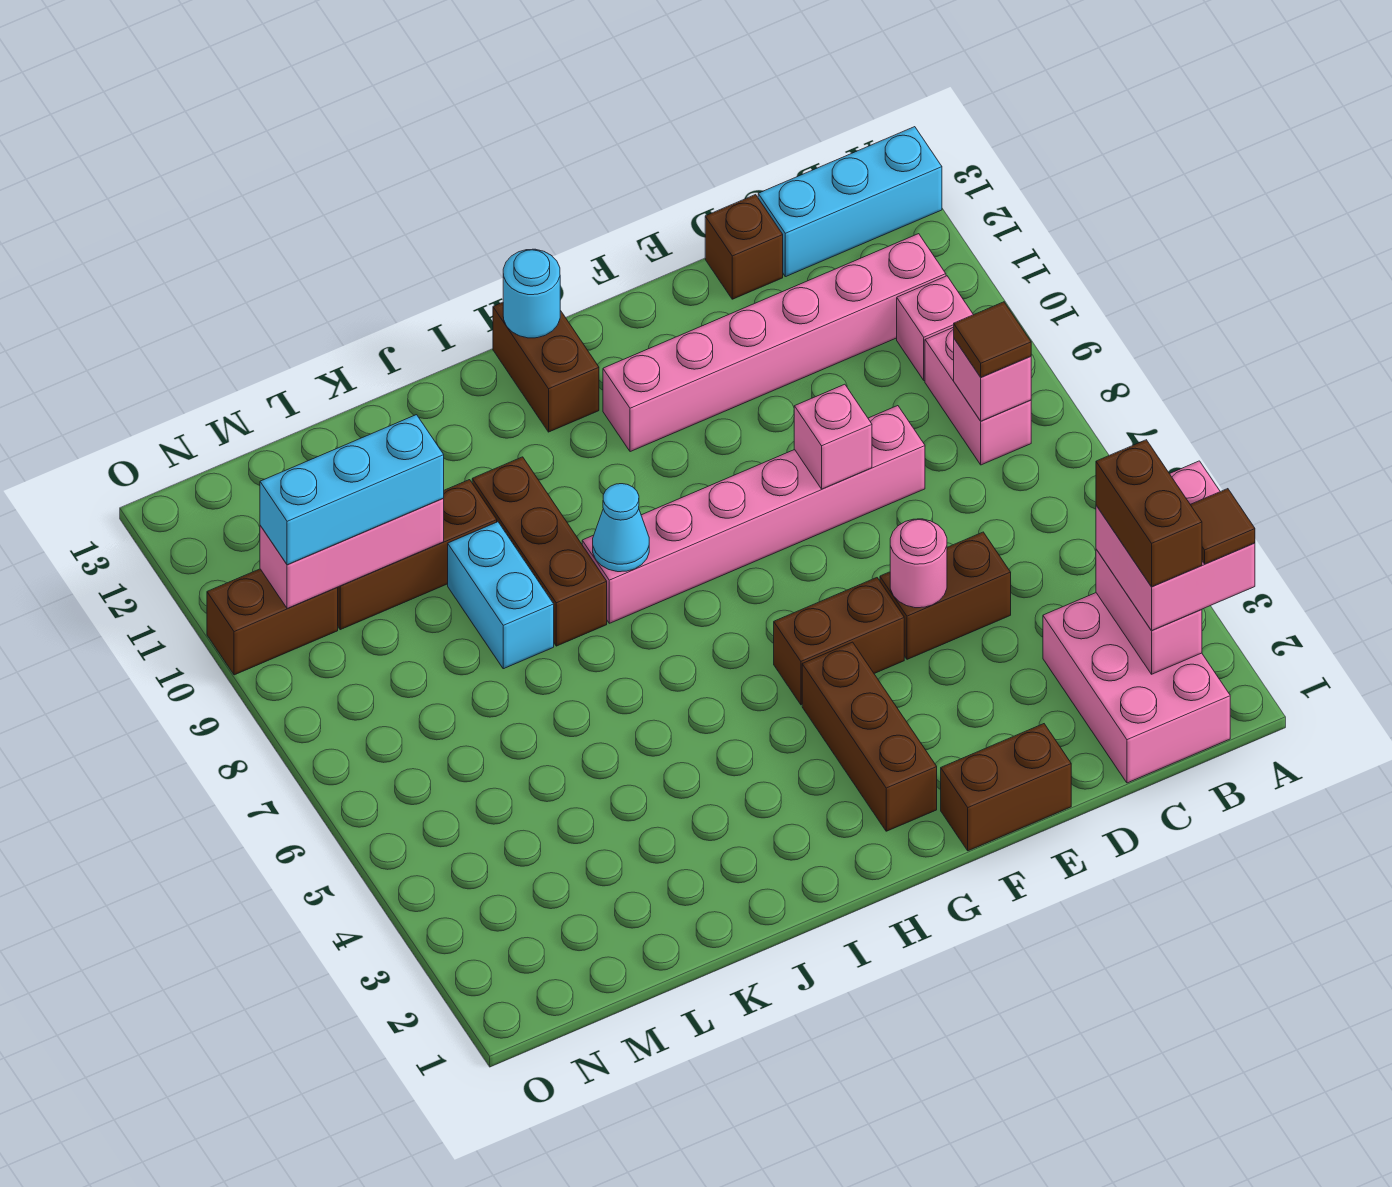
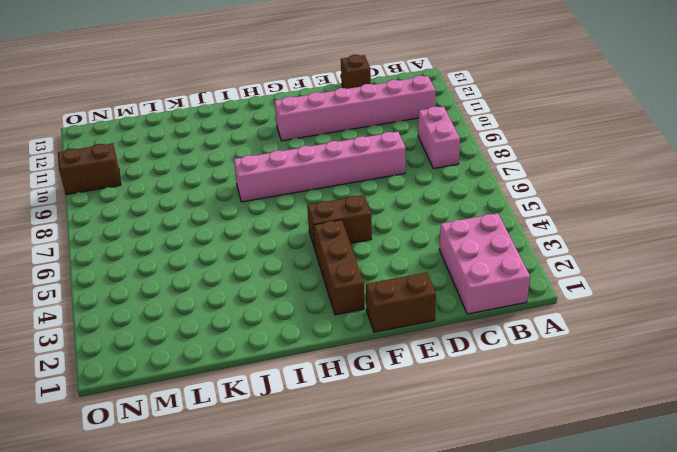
none -> cyan 1x3 brick [758,127,942,277]
none -> pink 1x1 brick [897,276,973,380]
none -> brown 1x2 brick [880,532,1011,659]

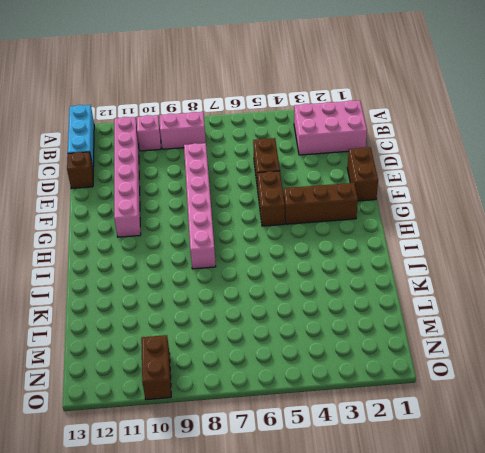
none -> brown 1x2 brick [493,302,599,432]
none -> brown 1x3 brick [472,457,607,646]
none -> cyan 1x2 brick [448,522,554,669]

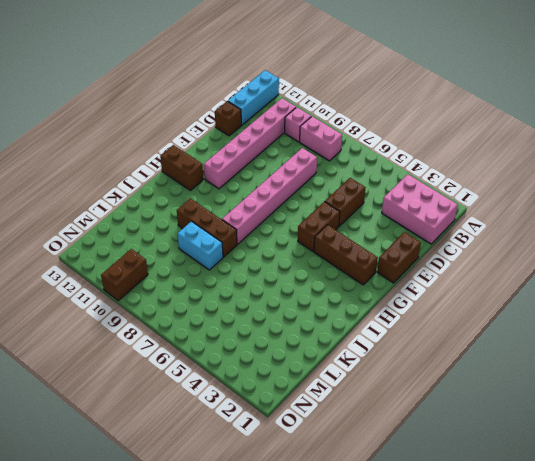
none -> brown 1x3 brick [337,480,497,630]
none -> pink 1x2 brick [1096,549,1202,674]
none -> pink 1x1 brick [954,339,1031,421]

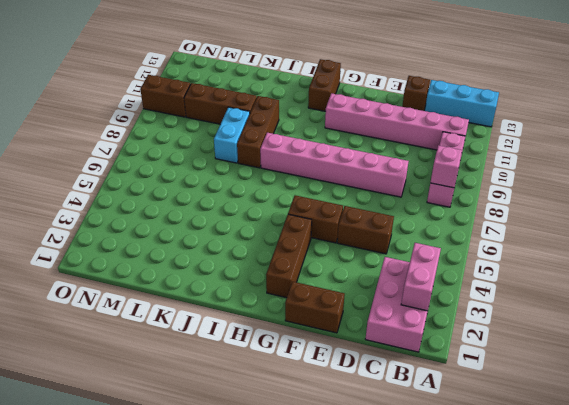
none -> pink 1x1 round brick [890,519,947,608]
none -> pink 1x1 brick [794,384,872,489]
none -> cyan 1x1 round brick [503,249,560,338]

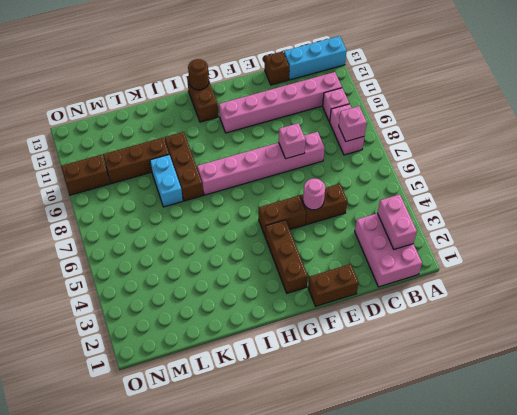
brown 1x1 round brick [188,59,209,90] -> cyan 1x1 round brick [503,249,560,338]
none -> cyan 1x1 cone [593,484,649,572]
none -> pink 1x3 brick [260,498,444,608]
none -> pink 2x2 brick [1096,461,1255,631]

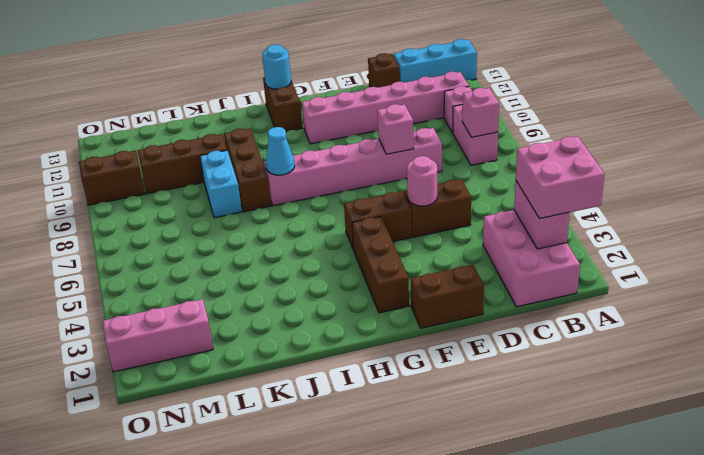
pink 1x3 brick [102,299,213,372] -> pink 1x3 brick moved to [260,498,444,608]
none -> brown 1x1 tile [954,302,1031,377]
none -> cyan 1x3 brick [260,415,444,565]
none -> brown 1x1 tile [1190,489,1255,564]

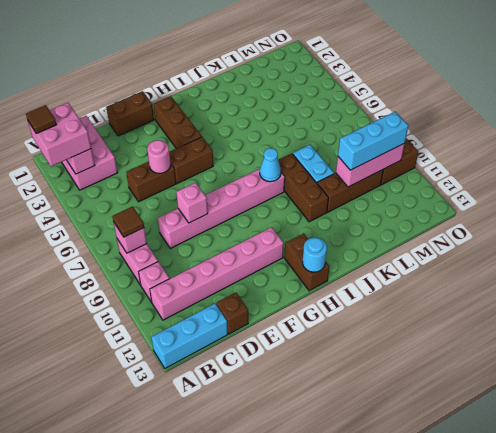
none -> brown 1x2 brick [1096,440,1202,587]

